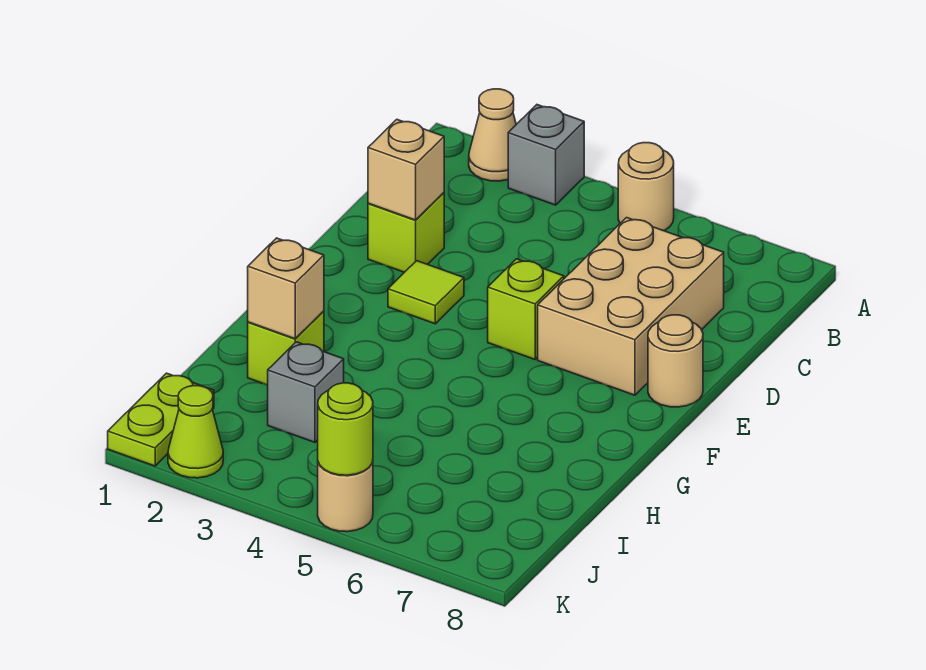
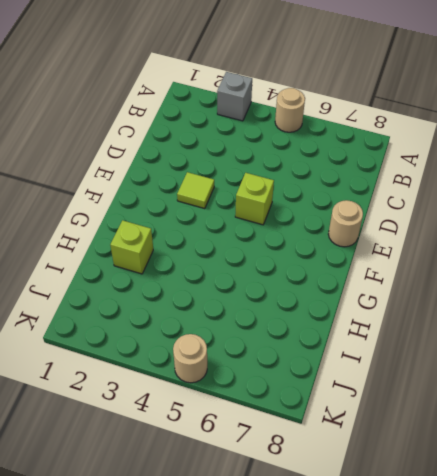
none -> tan 1x1 cone [469,89,516,181]
none -> tan 2x3 brick [538,218,724,395]
none -> lime 1x1 brick [368,193,444,272]

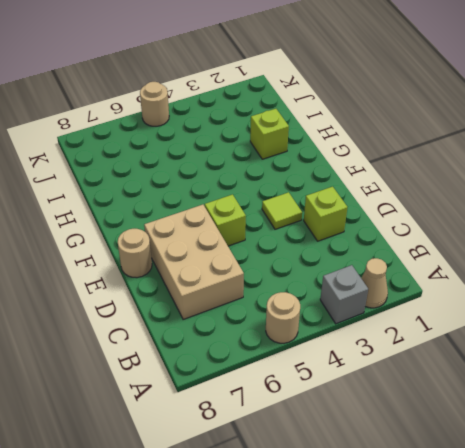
none -> grey 1x1 brick [268,342,344,442]
none -> lime 1x2 plate [108,373,214,466]
none -> lime 1x1 cone [168,386,223,478]

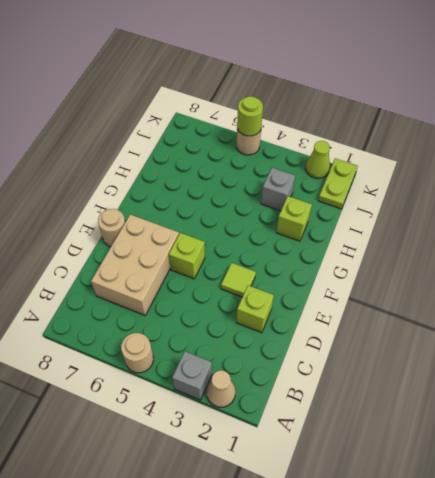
none -> tan 1x1 brick [368,120,444,220]
none -> tan 1x1 brick [248,238,324,339]

